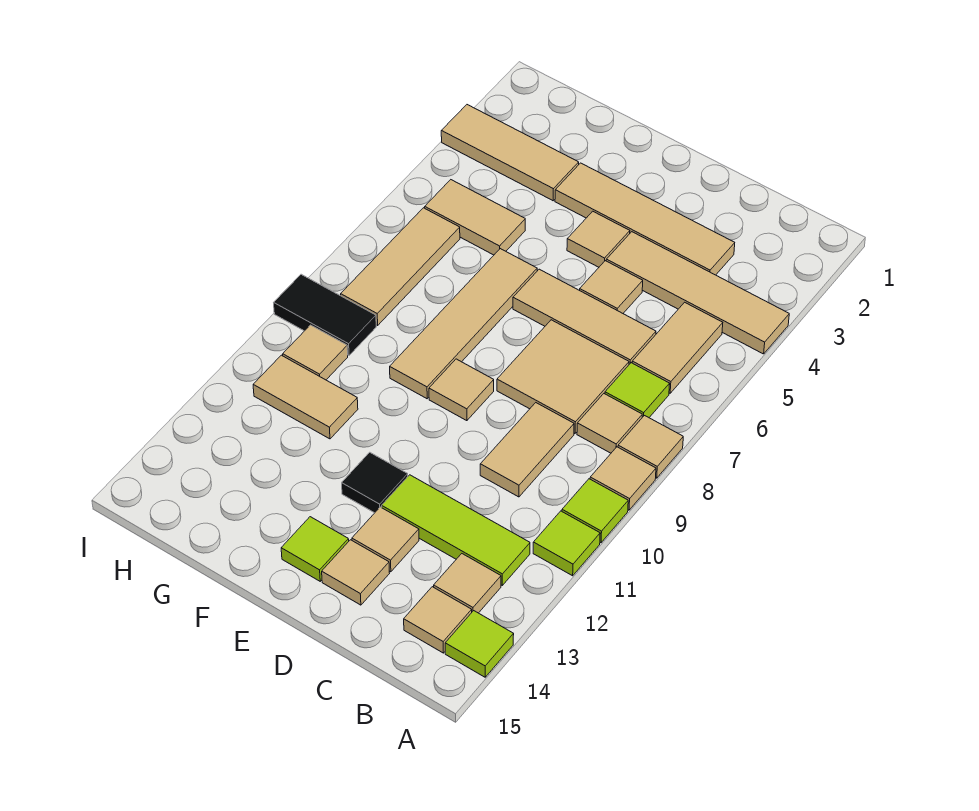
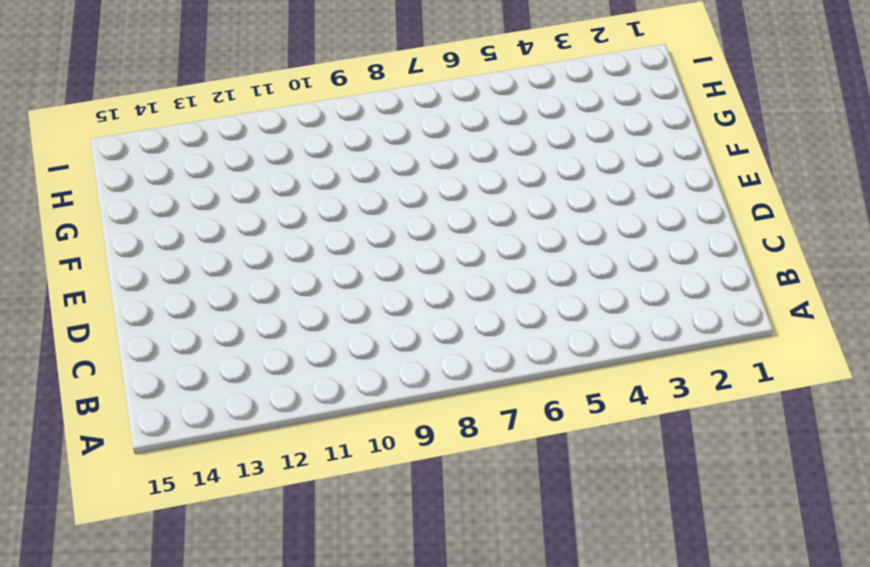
none -> tan 1x4 tile [606,232,789,354]
none -> tan 1x1 tile [618,416,683,478]
none -> tan 1x1 tile [590,447,656,510]
none -> lime 1x1 tile [562,479,628,543]

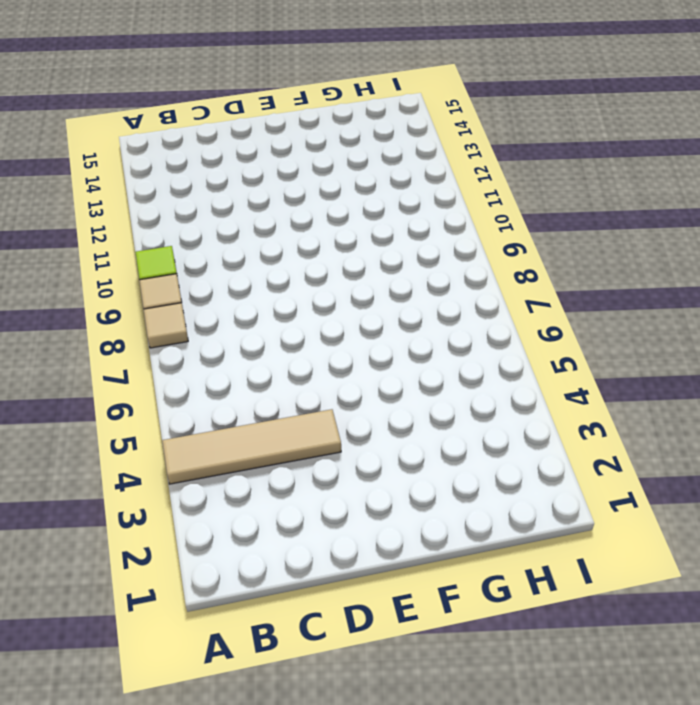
none -> lime 1x1 tile [533,511,600,576]
none -> lime 1x1 tile [445,611,514,677]
none -> tan 1x2 tile [632,302,723,393]
none -> lime 1x1 tile [605,363,670,417]

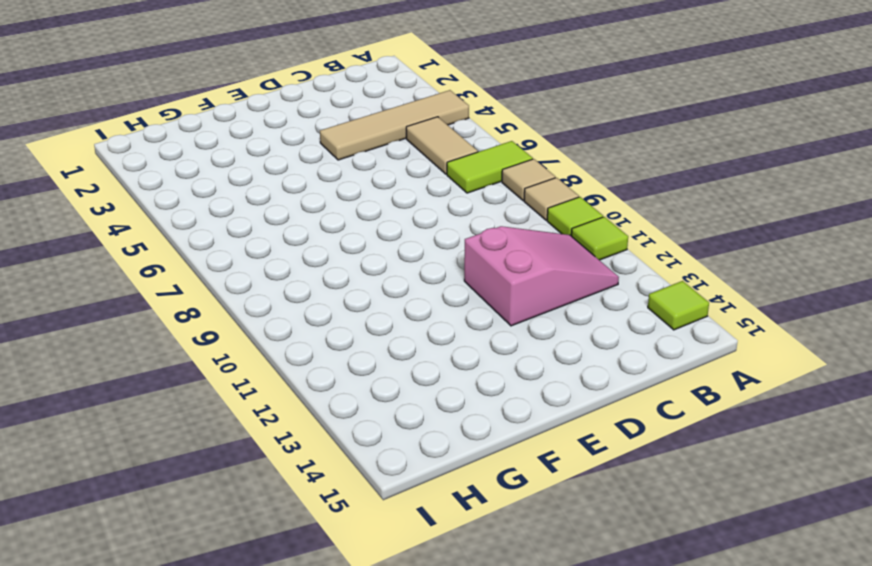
lime 1x2 tile [447,141,533,193] -> lime 1x1 tile [605,363,670,417]
pink 2x3 slope [464,226,619,326] -> lime 1x3 tile [382,475,530,585]
none -> tan 1x1 tile [577,394,642,453]
none -> tan 1x1 tile [434,554,501,613]
none -> tan 1x1 tile [404,587,472,653]
none -> tan 1x4 tile [555,163,735,275]

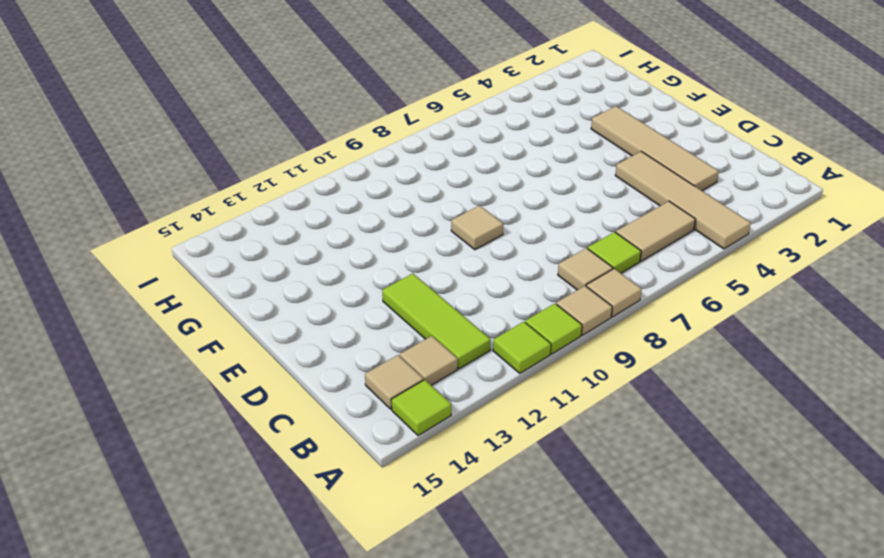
none -> tan 1x3 tile [513,269,656,364]
none -> tan 2x2 tile [497,320,629,433]
none -> tan 1x2 tile [480,403,574,497]
none -> tan 1x1 tile [580,261,643,313]

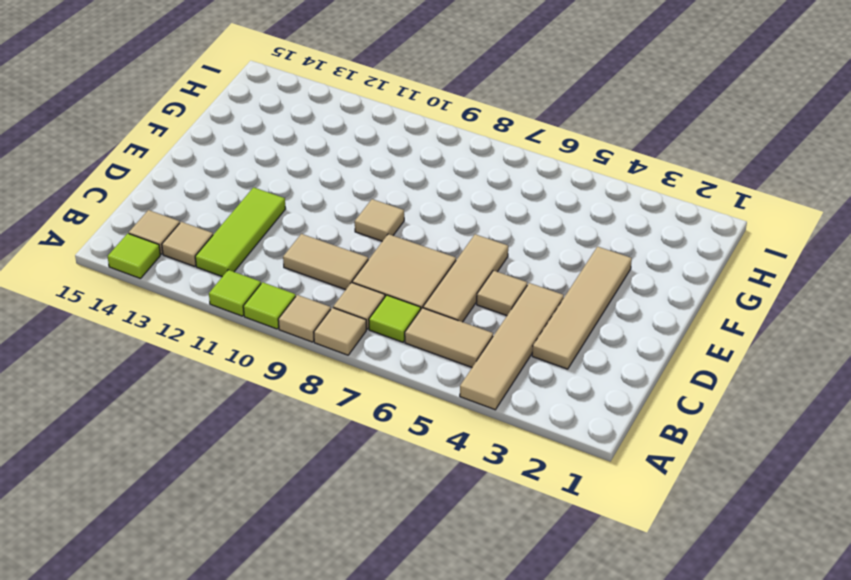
none -> tan 1x1 tile [352,507,419,572]
none -> tan 1x1 tile [322,540,390,605]
none -> tan 1x1 tile [567,211,630,267]
none -> black 1x1 tile [342,452,408,513]

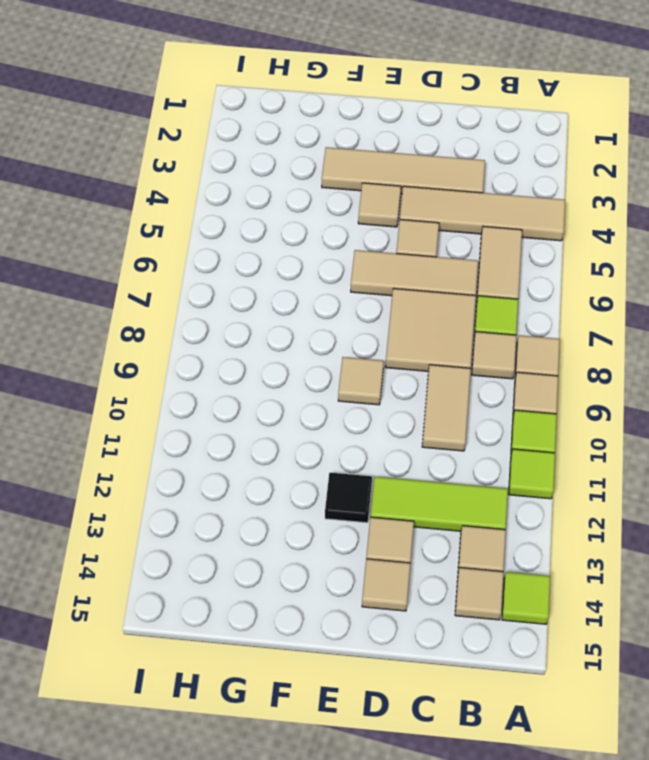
none -> lime 1x1 tile [281,517,349,581]
none -> tan 1x4 tile [390,249,537,399]
none -> tan 1x3 tile [441,105,579,201]
none -> tan 1x2 tile [425,180,525,255]

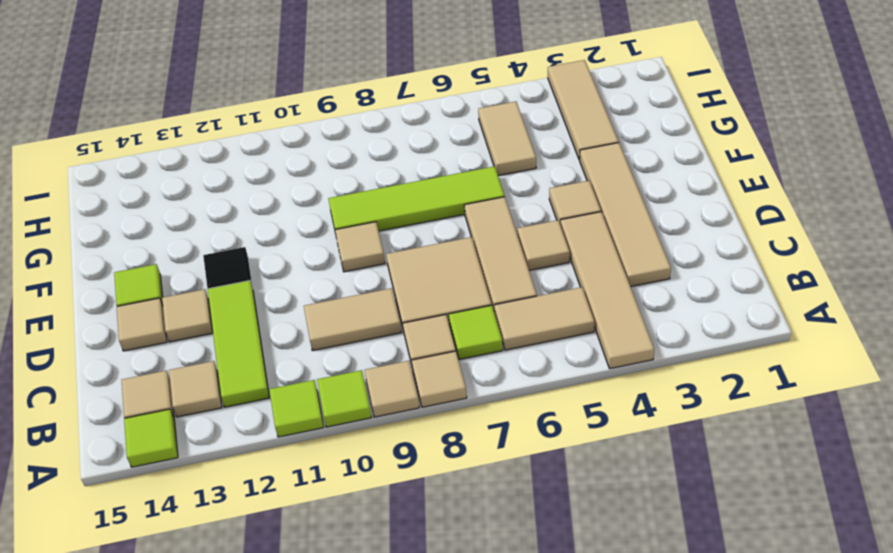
lime 1x4 tile [328,166,505,234] -> tan 1x4 tile [390,249,537,399]
none -> tan 1x2 tile [253,355,358,439]
none -> tan 1x3 tile [341,208,460,325]
none -> black 1x2 tile [274,274,376,355]
none -> tan 1x1 tile [283,325,348,380]

